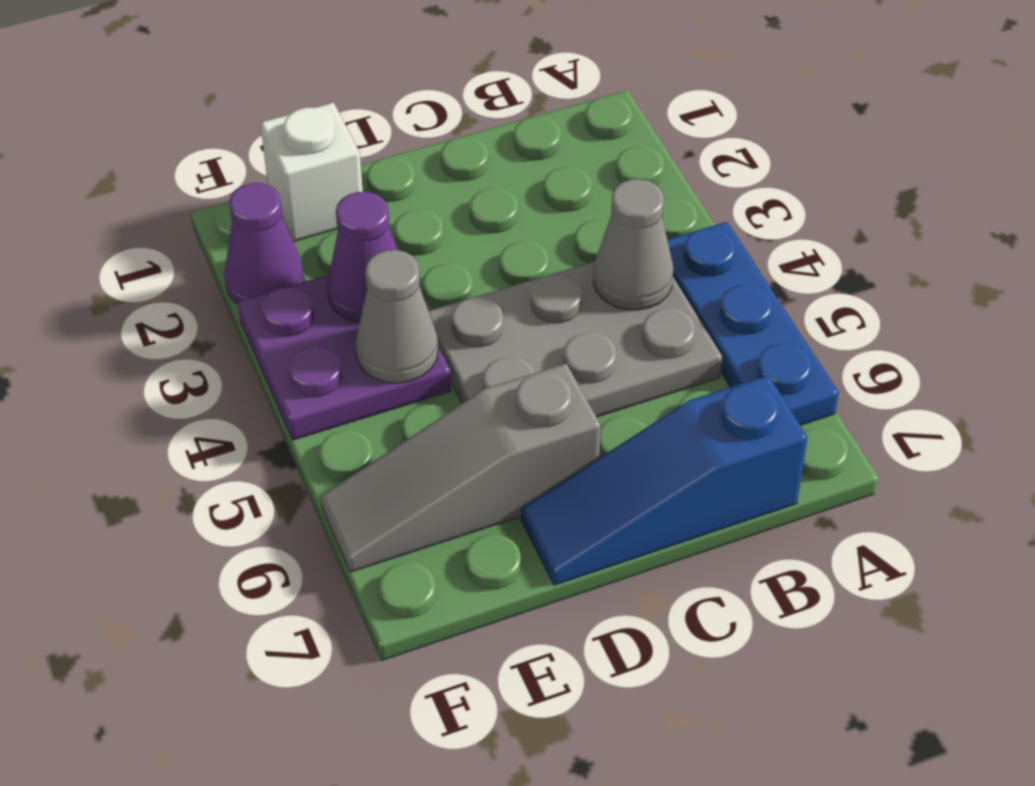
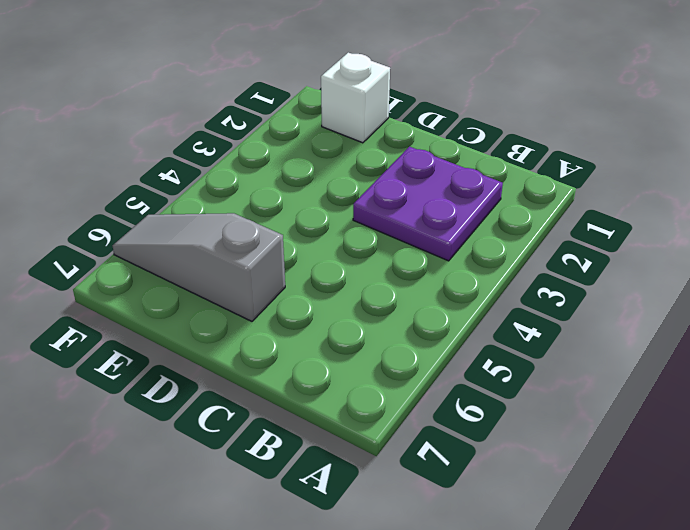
purple 2x2 plate [353,146,503,261] -> purple 2x2 plate moved to [238,275,451,440]
none -> blue 1x3 plate [667,222,839,425]
none -> grey 2x3 plate [429,261,722,417]

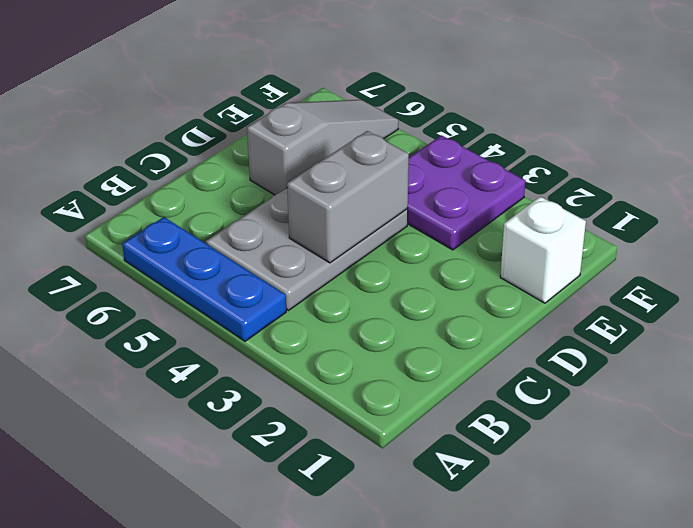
grey 1x2 brick [287,131,409,263] -> none
none -> blue 1x3 slope [521,375,808,585]
none -> purple 1x1 cone [224,183,304,304]

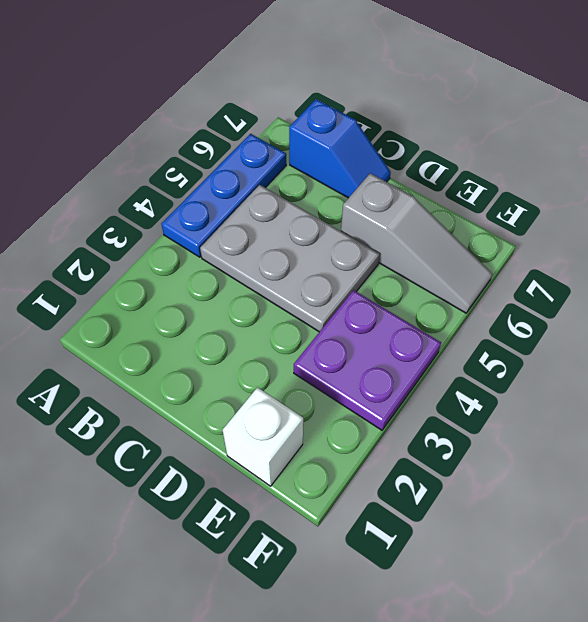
blue 1x2 slope [289,99,391,198] -> blue 1x3 slope [521,375,808,585]
none -> purple 1x1 cone [224,183,304,304]
none -> grey 1x1 cone [593,179,673,310]

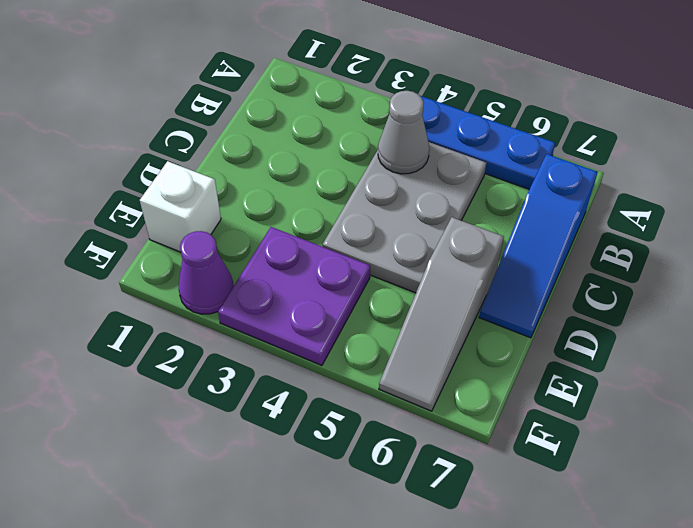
none -> purple 1x1 cone [327,192,397,322]
none -> grey 1x1 cone [355,250,438,383]

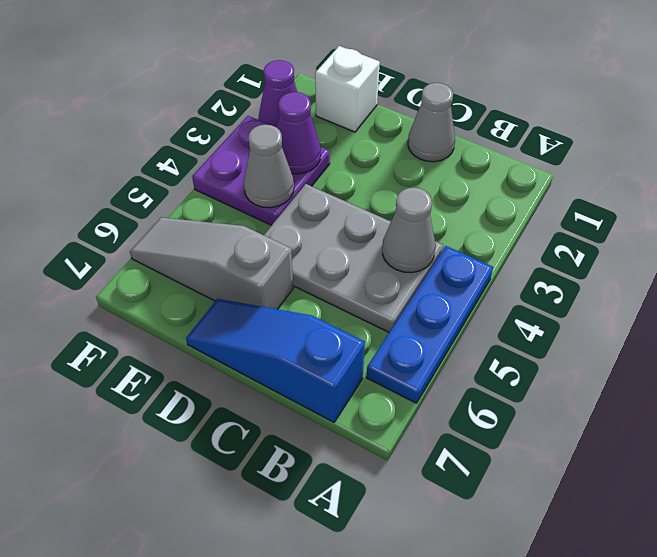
grey 1x1 cone [408,83,455,162] -> none

